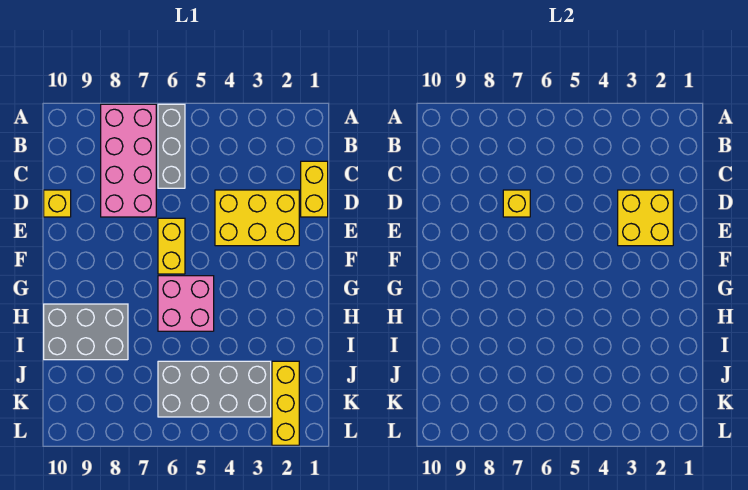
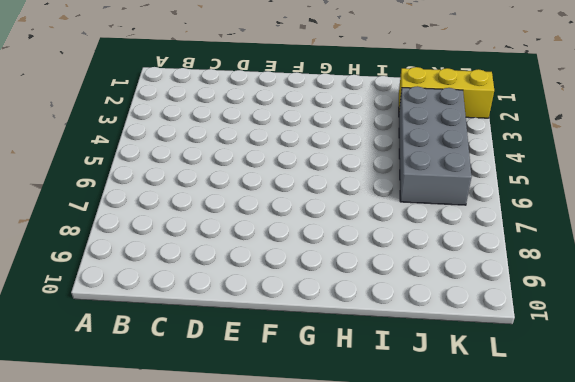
none -> grey 1x3 brick [158,104,185,188]
none -> pink 2x4 brick [101,104,156,217]
none -> yellow 1x2 brick [301,161,328,217]

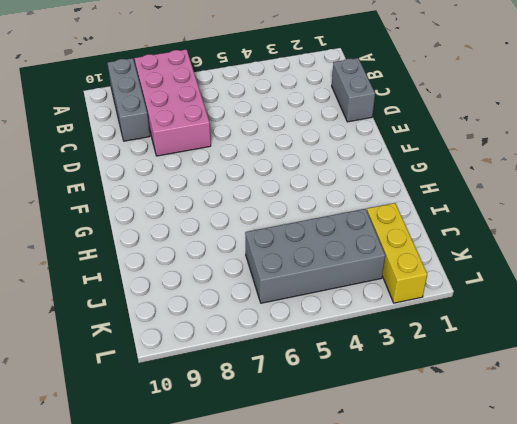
grey 1x3 brick [108,58,150,141] -> grey 1x3 brick moved to [158,104,185,188]
grey 1x2 brick [332,58,375,122] -> yellow 1x2 brick [301,161,328,217]
none -> yellow 2x3 brick [215,190,299,246]
none -> yellow 1x1 brick [44,190,71,217]
none -> yellow 1x2 brick [158,218,185,274]

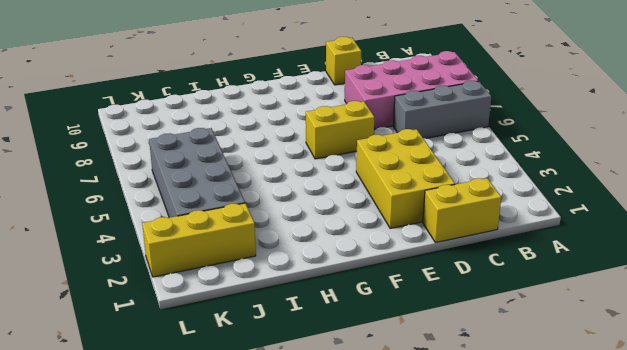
none -> pink 2x2 brick [158,276,214,331]
none -> grey 2x3 brick [44,304,128,360]
none -> yellow 2x2 brick [618,190,673,246]

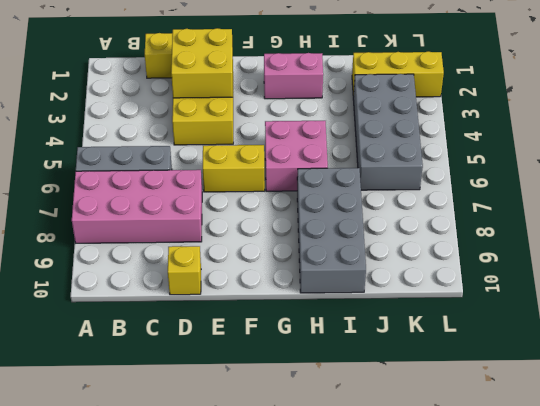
pink 1x2 brick [264,53,323,99] -> none
grey 2x4 brick [297,168,366,293] -> grey 2x3 brick [44,304,128,360]
none -> yellow 1x1 brick [503,190,530,217]

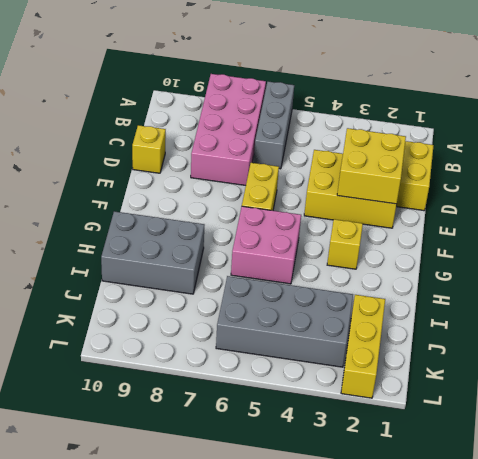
yellow 1x1 brick [327,219,363,269] -> yellow 1x1 brick moved to [503,190,530,217]

